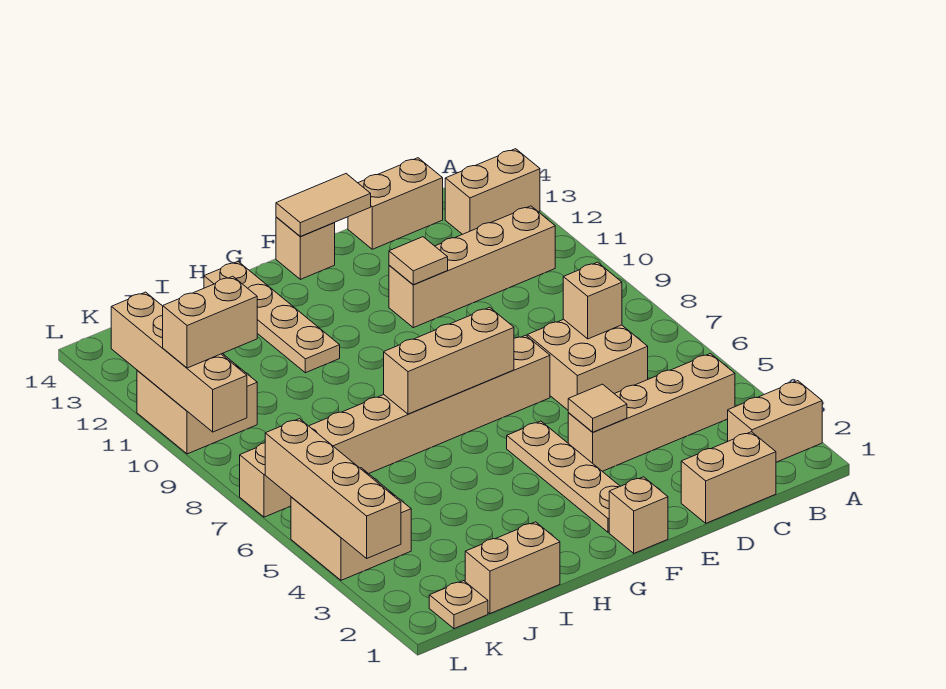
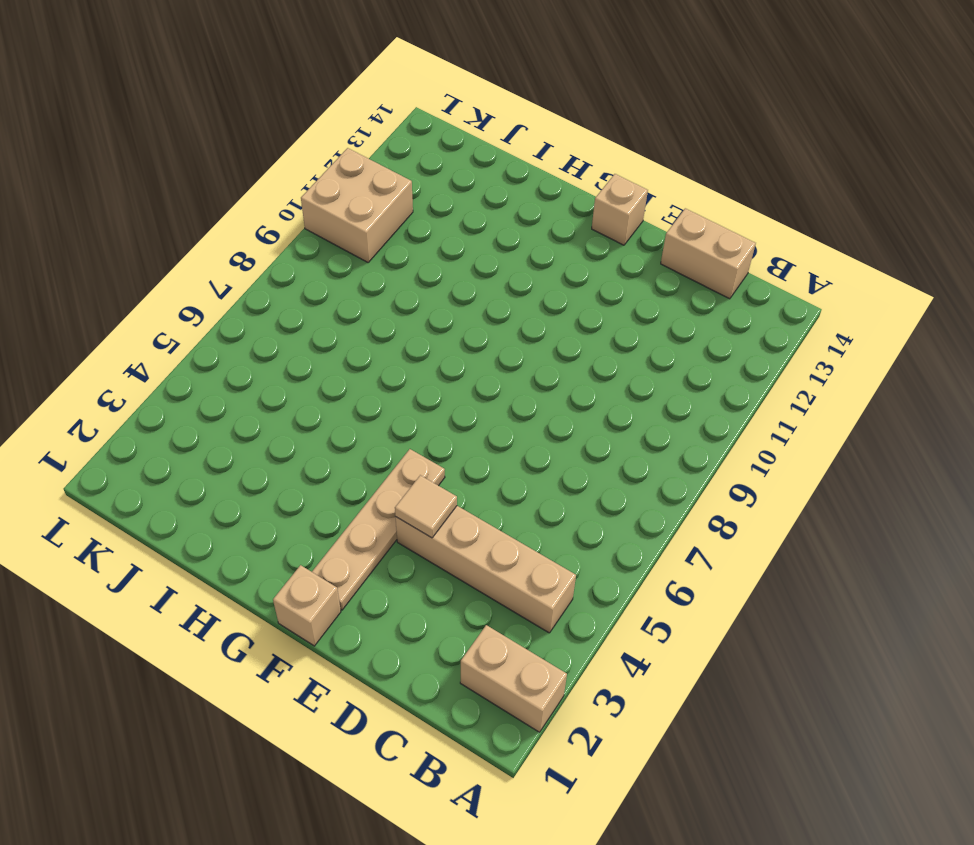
none -> tan 1x2 brick [445,149,540,234]
none -> tan 1x4 brick [389,206,555,328]
none -> tan 1x2 brick [681,432,776,523]

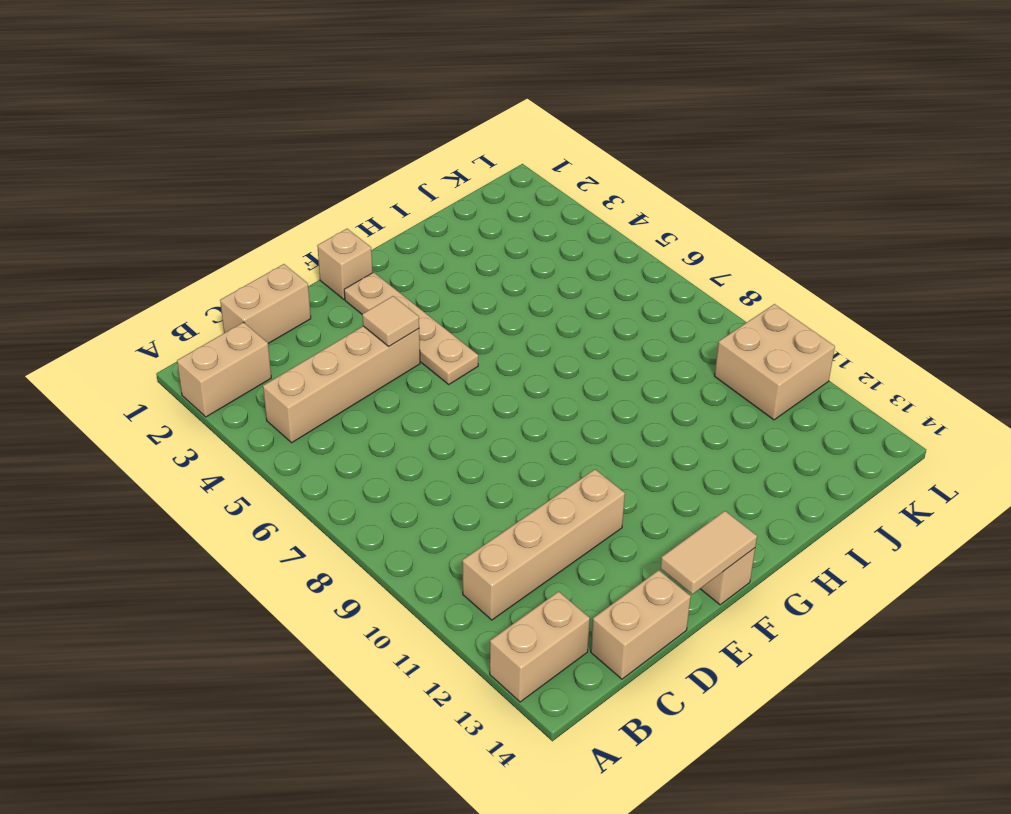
none -> tan 2x2 brick [527,319,648,410]
none -> tan 1x8 brick [240,335,550,517]
none -> tan 1x4 plate [204,262,340,373]

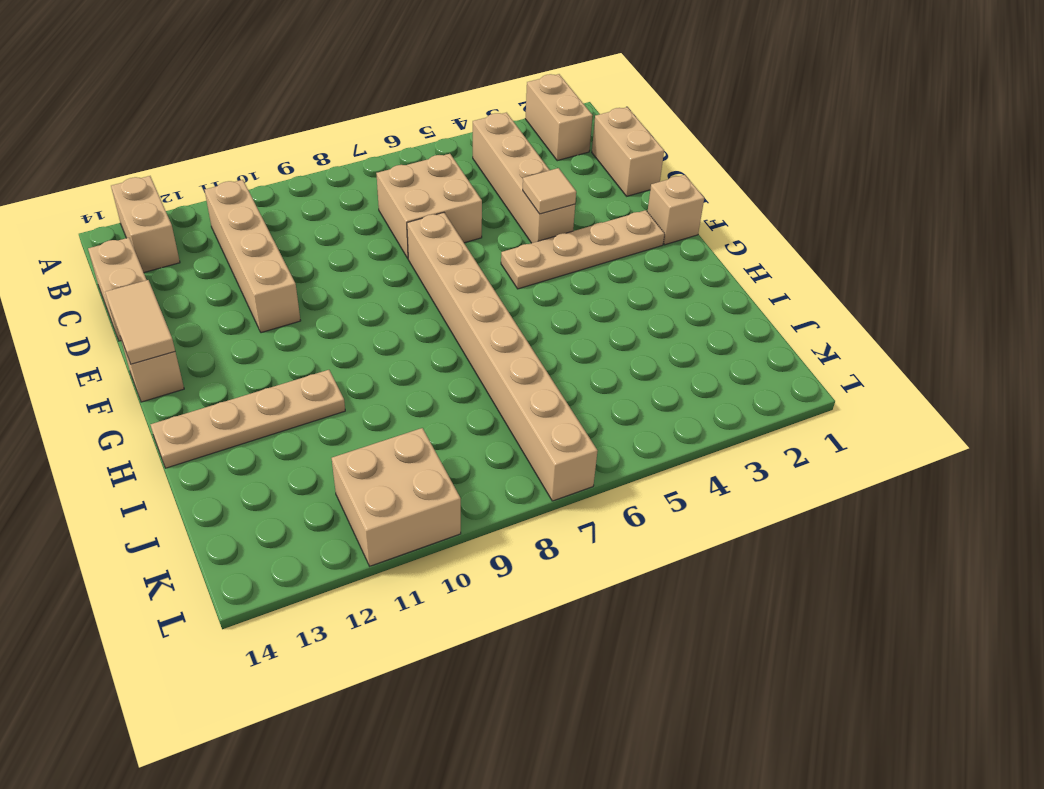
none -> tan 1x2 brick [465,522,560,614]
none -> tan 1x1 plate [429,581,488,629]
none -> tan 2x2 brick [291,468,411,580]

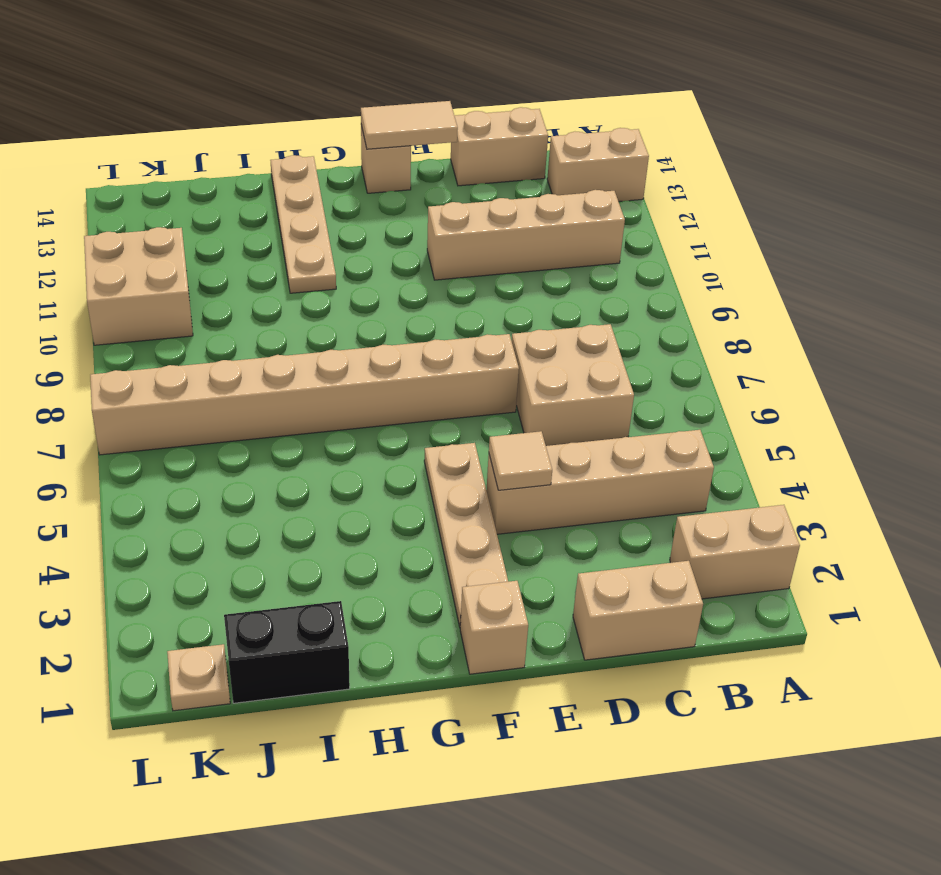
black 1x2 brick [224,601,350,703] -> tan 1x2 brick [465,522,560,614]
none -> tan 2x2 brick [291,468,411,580]
none -> tan 1x1 brick [563,262,622,339]
none -> tan 1x1 tile [389,237,448,285]

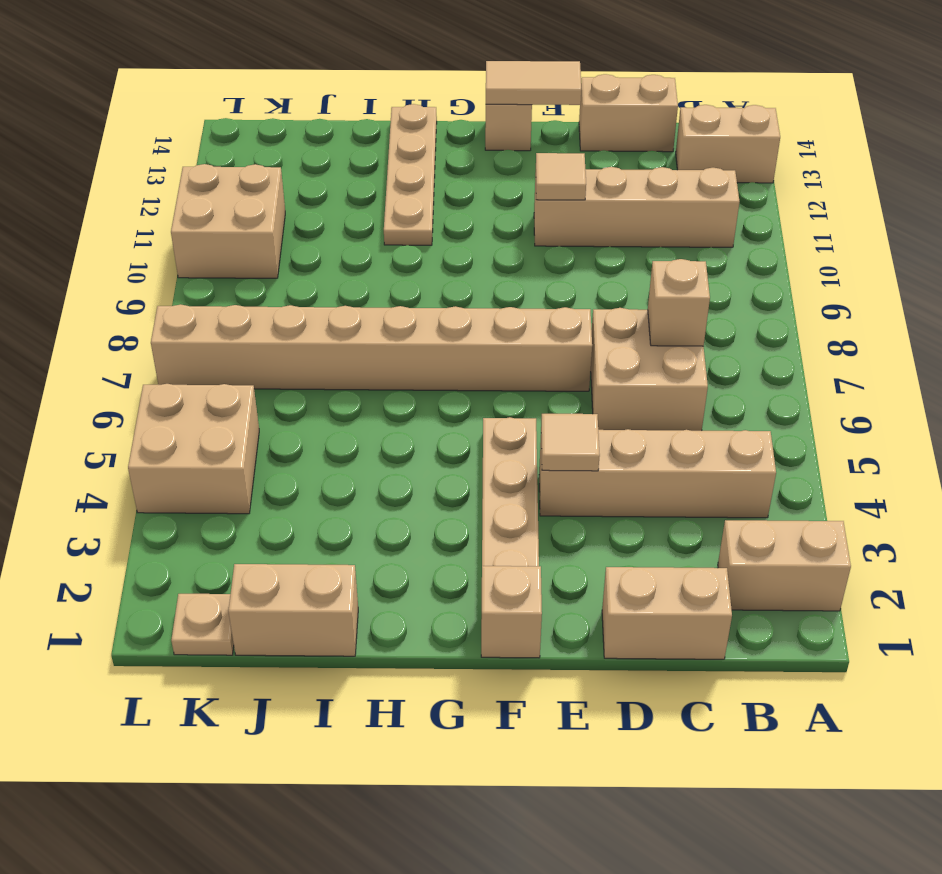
none -> tan 1x3 brick [384,307,514,414]
none -> tan 1x4 brick [265,419,401,558]
none -> tan 1x4 brick [111,292,247,432]

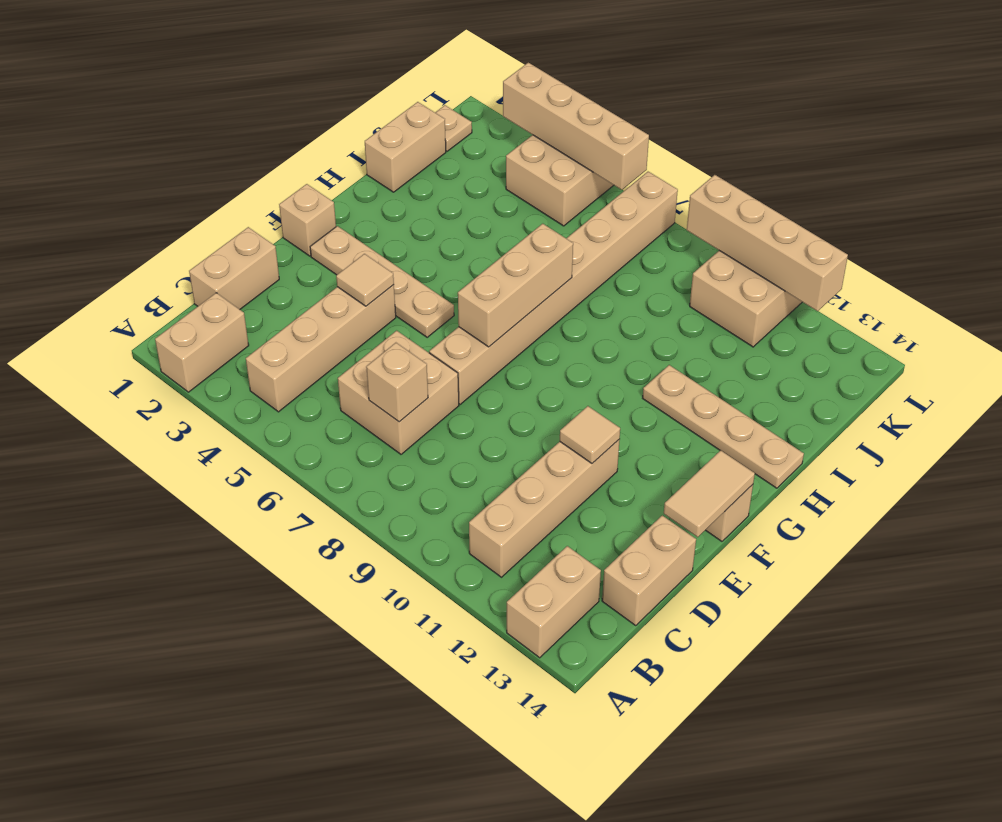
none -> tan 1x2 brick [163,276,257,368]

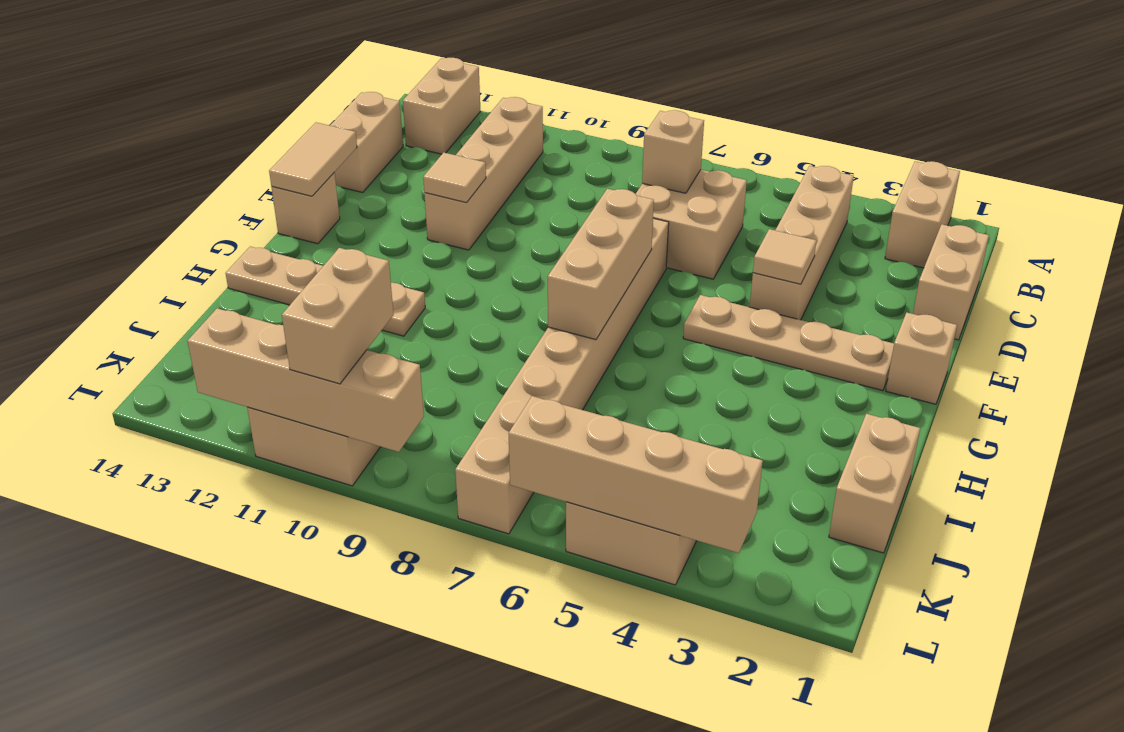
none -> tan 1x1 plate [429,581,488,629]

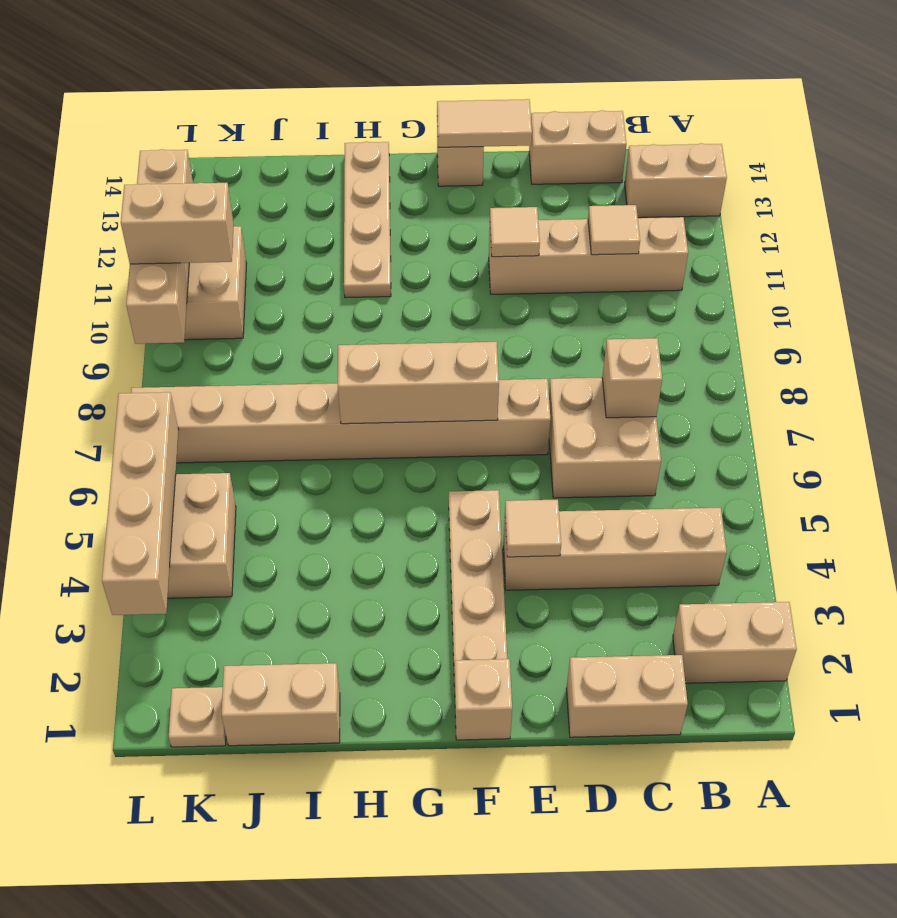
tan 1x1 tile [588,205,640,255] -> none

